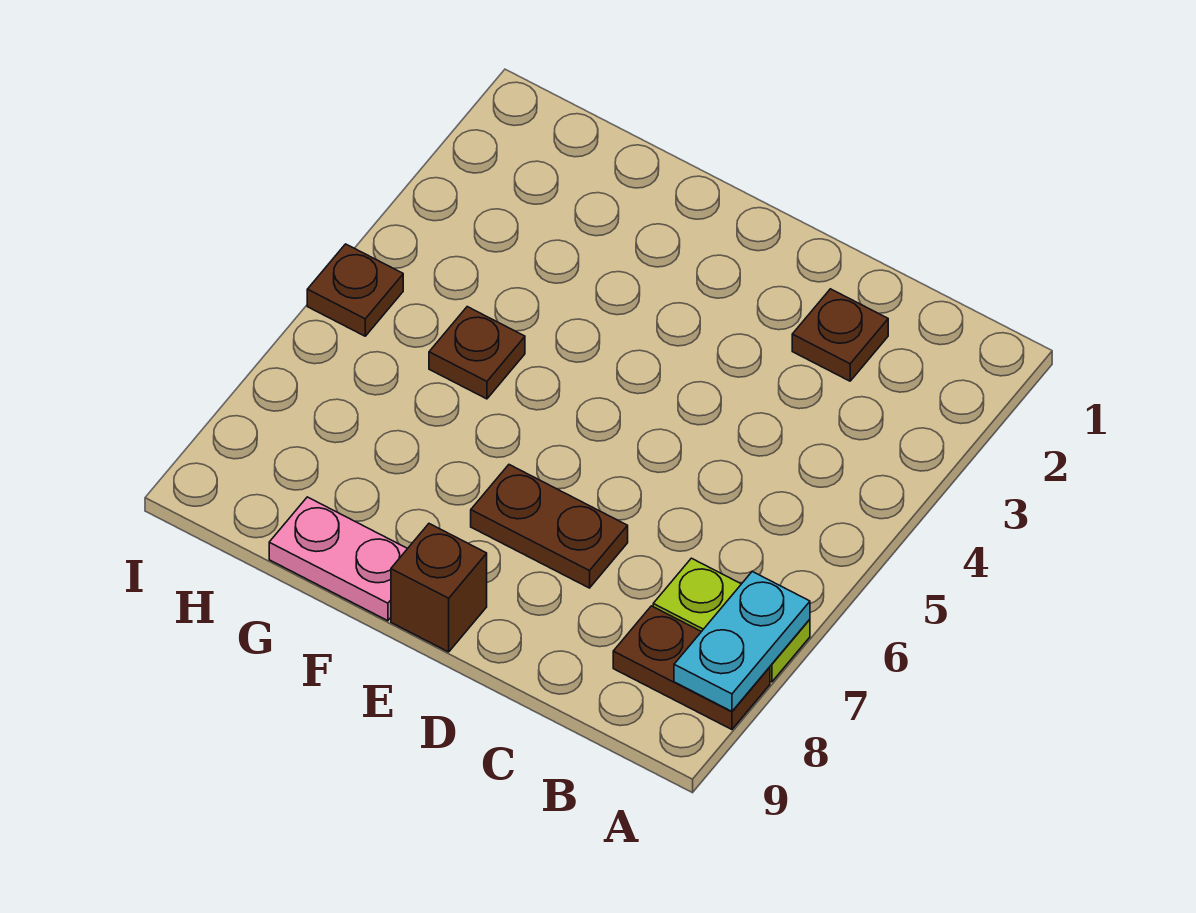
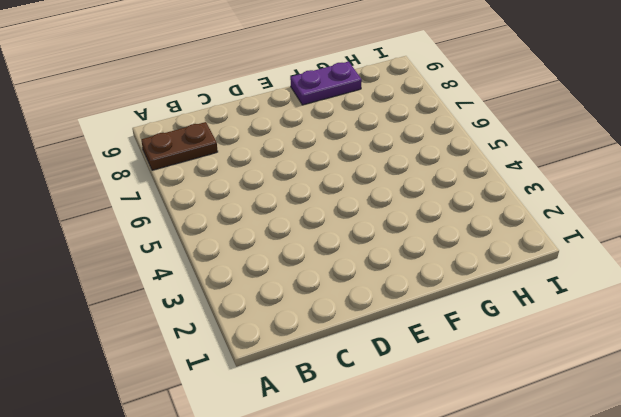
purple 1x2 plate [290,61,362,105] -> pink 1x2 plate [269,497,408,621]
none -> lime 1x2 plate [653,558,810,682]
none -> brown 1x1 plate [792,289,888,381]

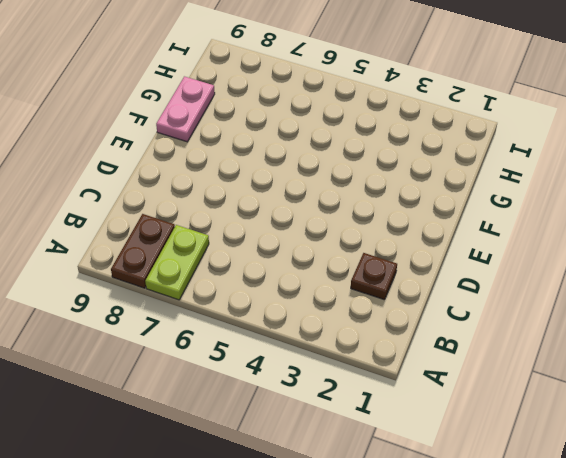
none -> brown 1x2 plate [471,465,628,588]
none -> brown 1x1 brick [391,524,487,652]

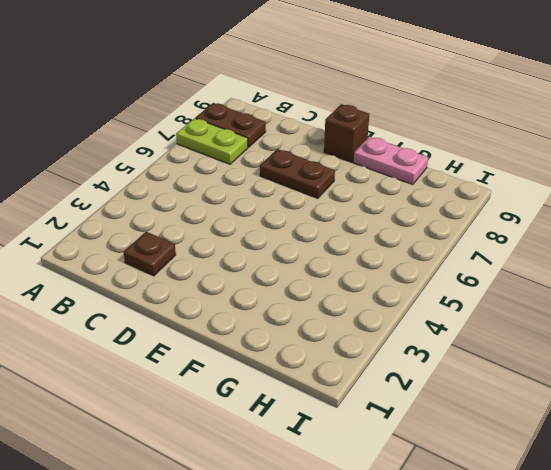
none -> brown 1x1 plate [429,307,525,399]
none -> brown 1x1 plate [307,244,403,336]

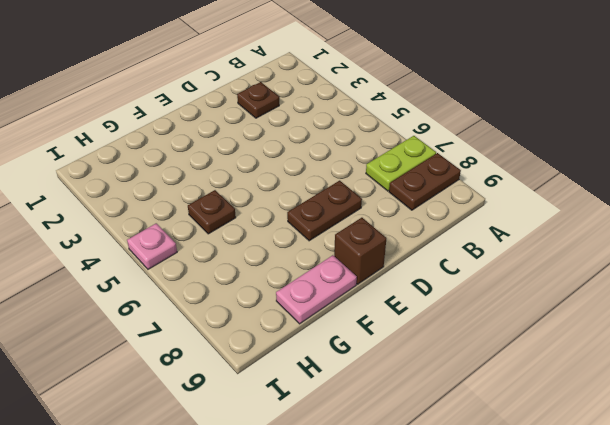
pink 1x1 plate [127,223,177,269] -> brown 1x1 plate [307,244,403,336]
none -> cyan 1x2 plate [674,572,810,711]

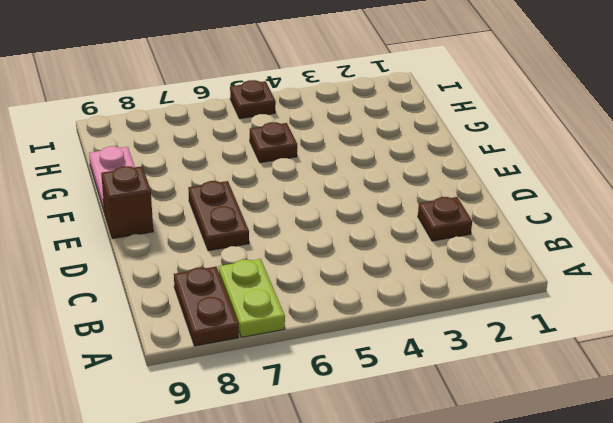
none -> cyan 1x2 plate [674,572,810,711]

